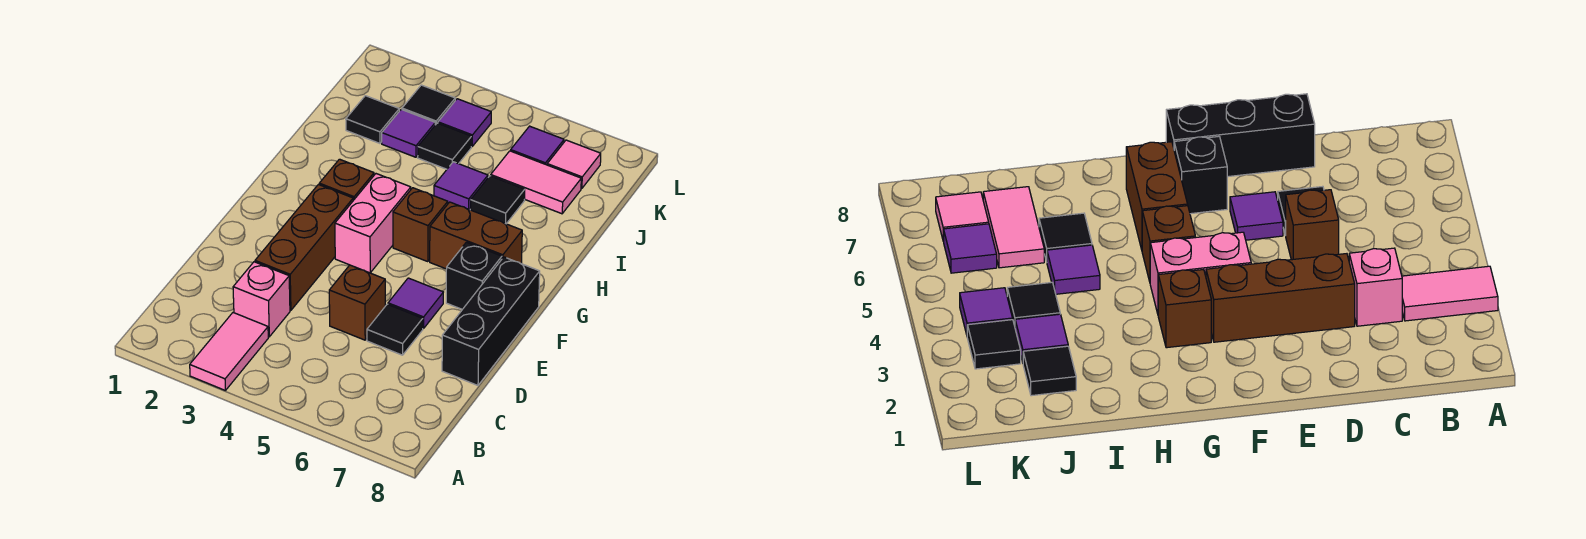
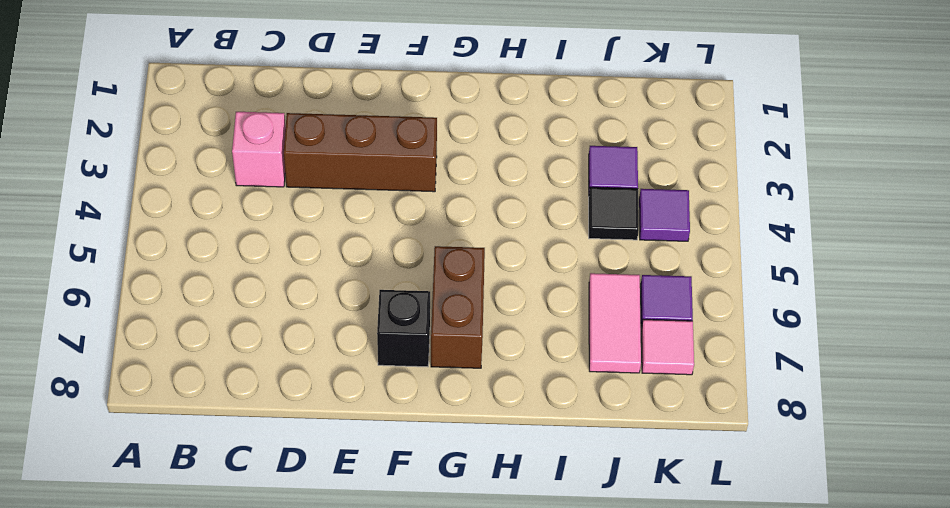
none -> pink 1x2 tile [190,313,268,391]
none -> brown 1x1 brick [329,265,385,340]
none -> black 1x1 tile [367,304,423,355]

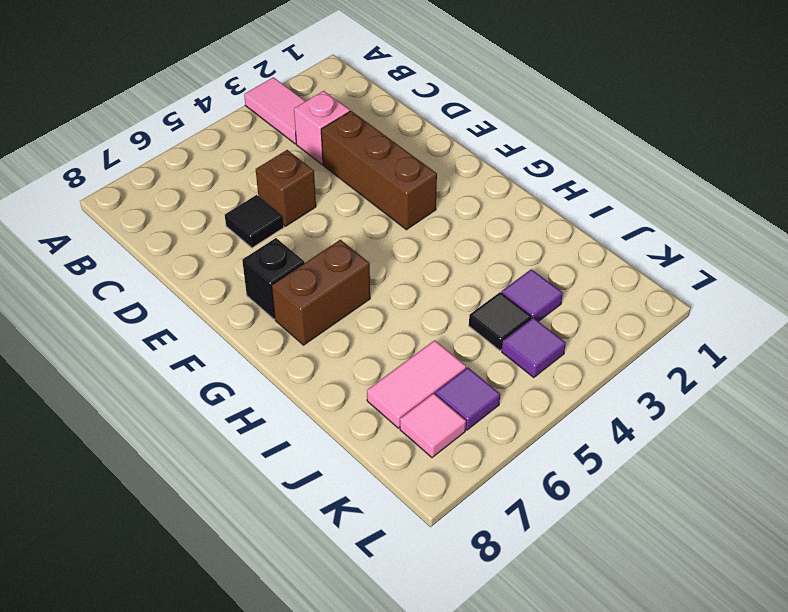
none -> black 1x3 brick [442,257,540,385]
none -> purple 1x1 tile [388,278,443,329]
none -> pink 1x2 brick [335,174,411,273]

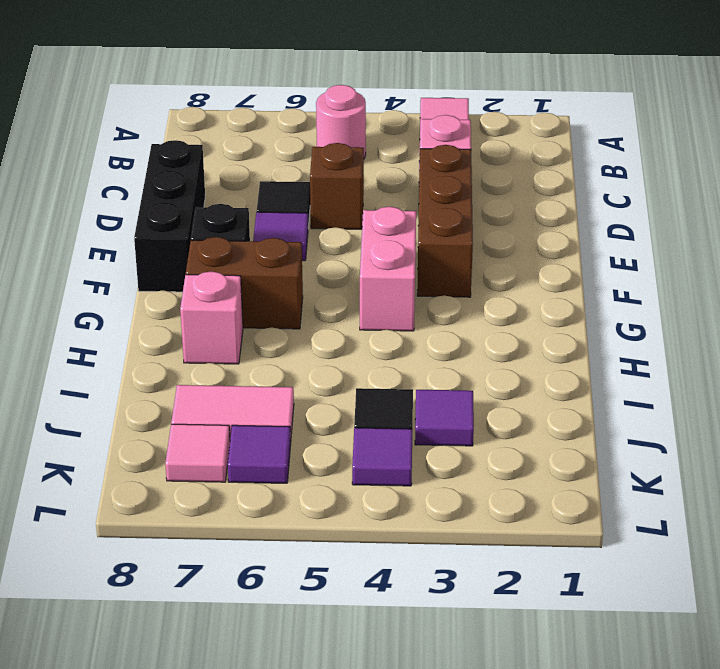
pink 1x1 round brick [316,85,366,158] -> none
pink 1x1 brick [180,271,243,364] -> none
none -> brown 1x1 brick [319,159,374,200]
none -> brown 1x1 brick [393,188,448,262]
none -> purple 1x1 tile [434,162,488,210]

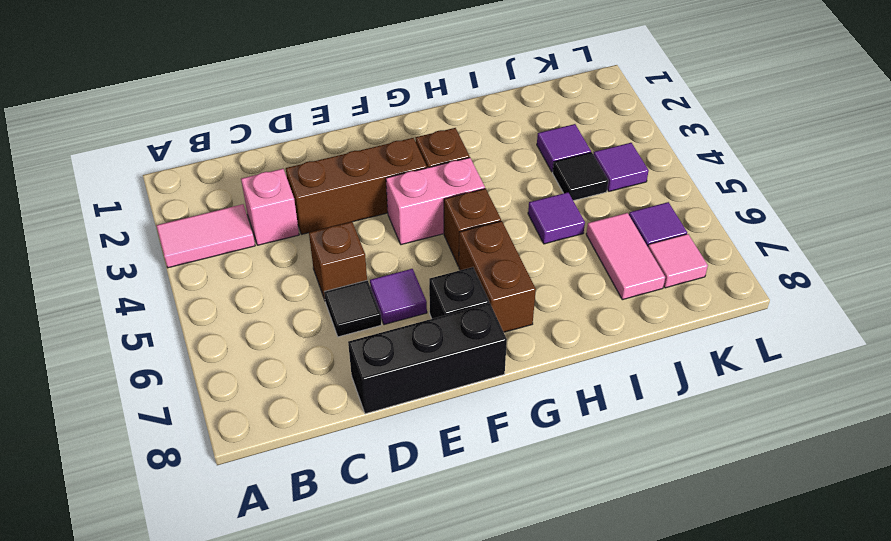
none -> black 1x1 tile [470,176,525,224]
none -> black 1x1 tile [346,96,399,143]
none -> black 1x1 tile [402,85,455,125]

